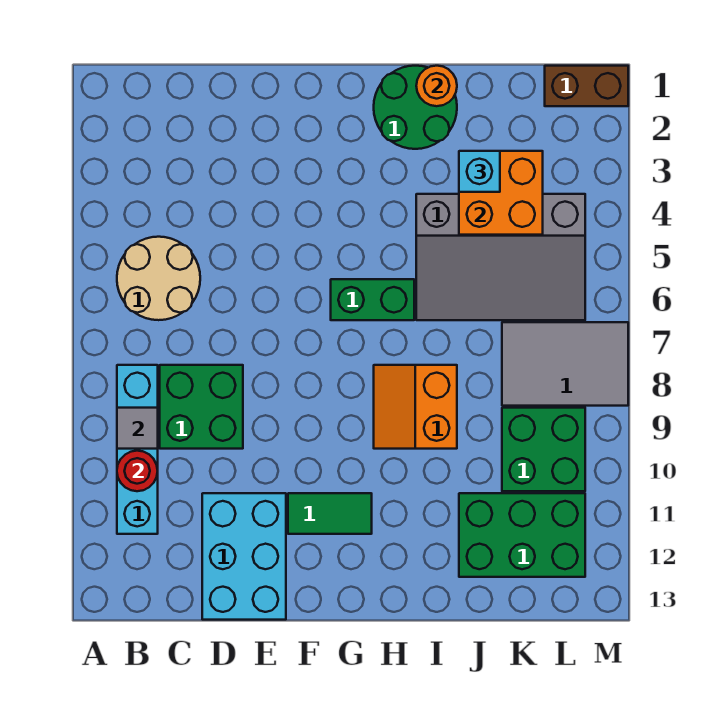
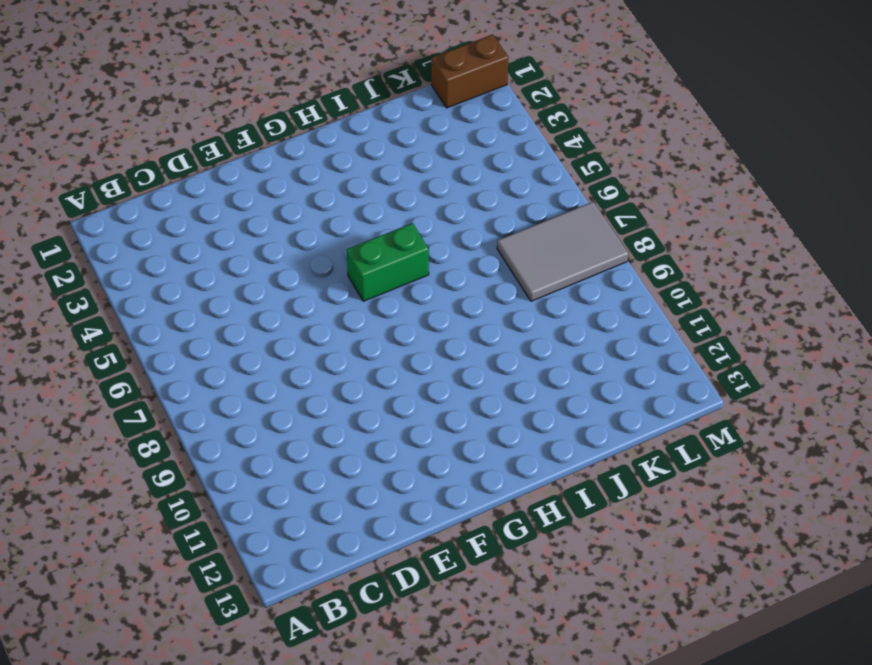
none -> tan 2x2 round brick [117,237,200,320]
none -> cyan 1x4 brick [117,365,158,534]
none -> green 2x2 brick [160,365,243,449]

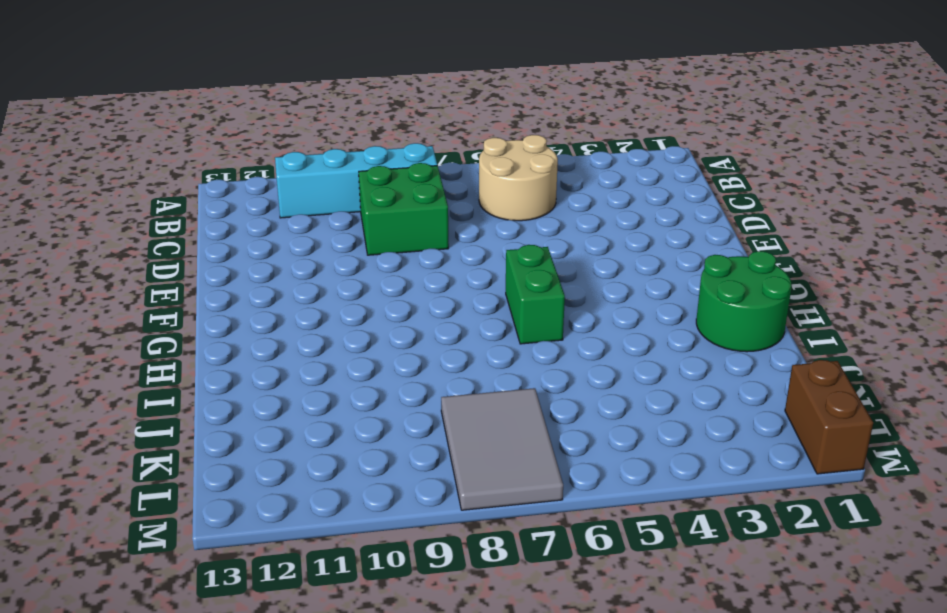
none -> cyan 2x3 brick [202,493,286,620]
none -> green 1x2 tile [288,493,372,534]
none -> orange 2x2 slope [374,365,457,449]

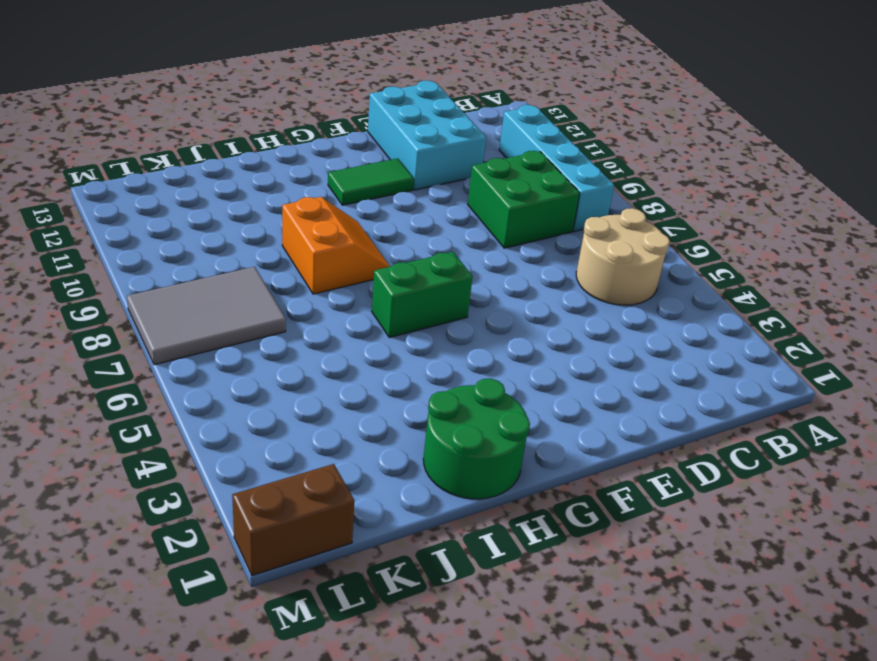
none -> grey 3x4 slope [416,194,585,320]
none -> green 2x3 brick [459,493,585,577]
none -> green 2x2 brick [502,408,585,491]

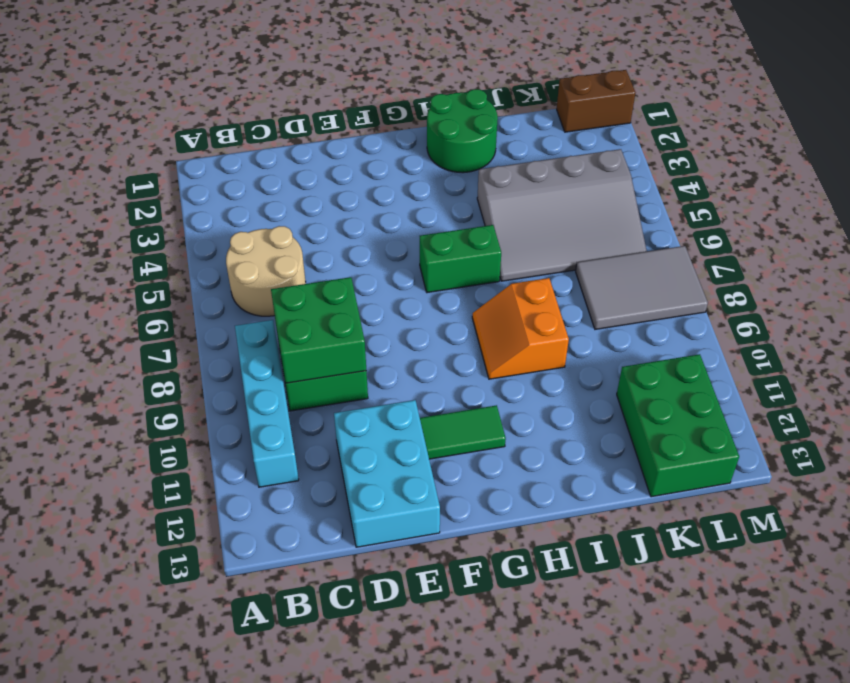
green 2x2 brick [271,277,366,383] -> green 2x2 brick moved to [502,408,585,491]
green 2x3 brick [617,354,739,497] -> green 2x3 brick turned to [459,493,585,577]
none -> grey 1x1 tile [117,408,158,449]
none -> red 1x1 round brick [117,451,158,491]
none -> orange 1x1 round brick [416,66,457,106]

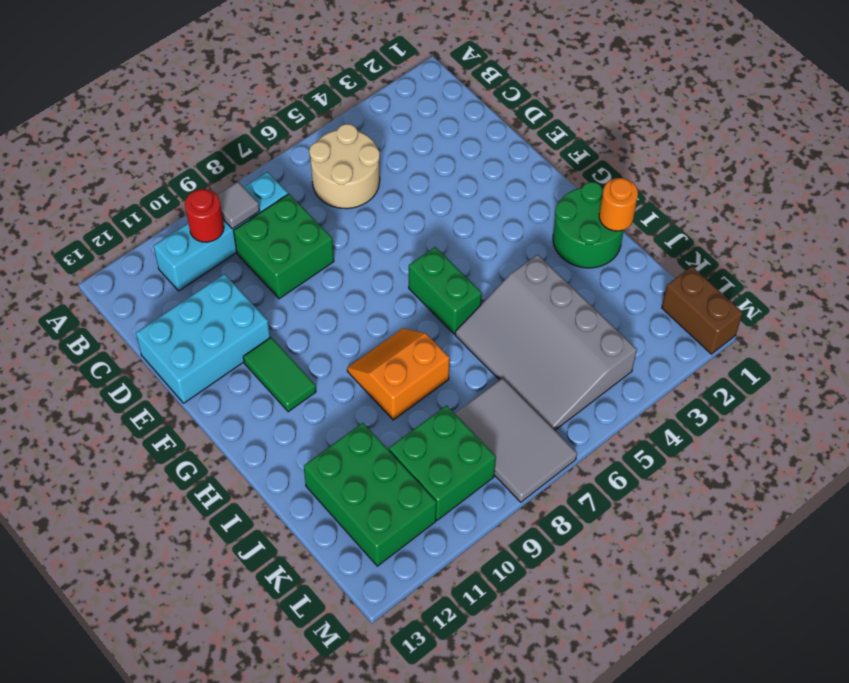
none -> orange 2x2 brick [459,151,543,235]
none -> cyan 1x1 brick [459,151,500,192]

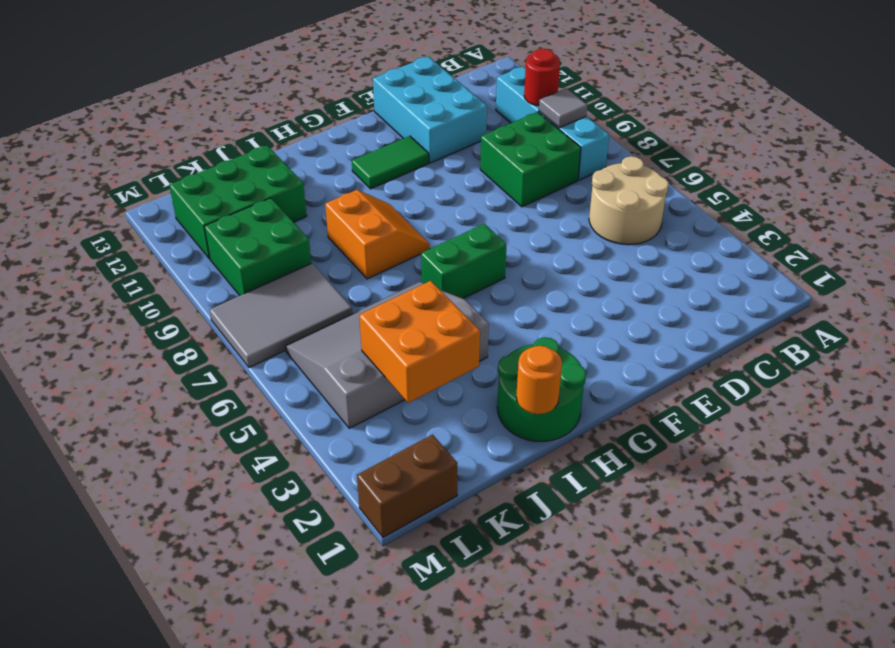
none -> cyan 1x1 brick [459,151,500,192]

